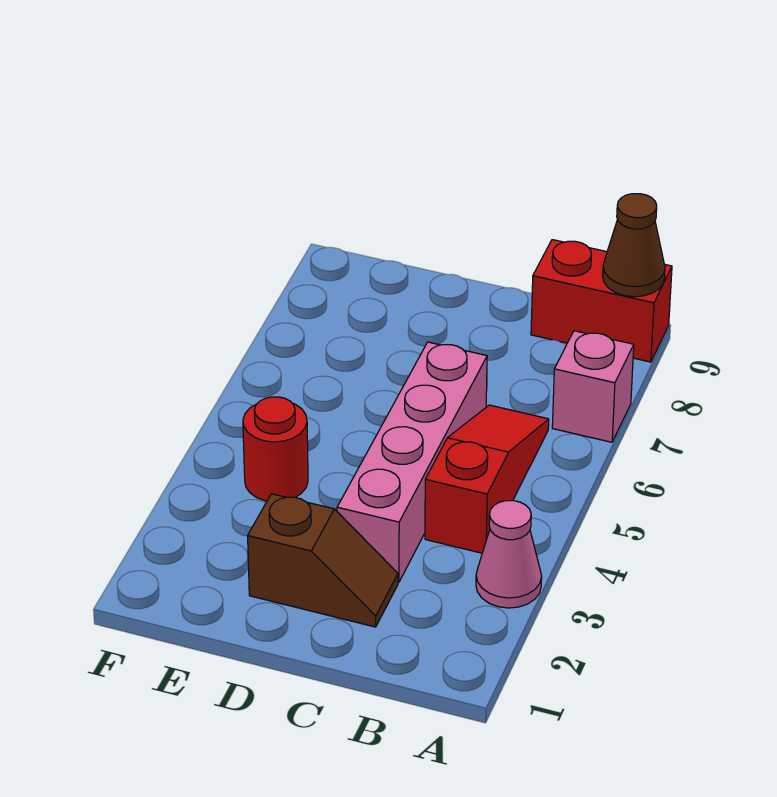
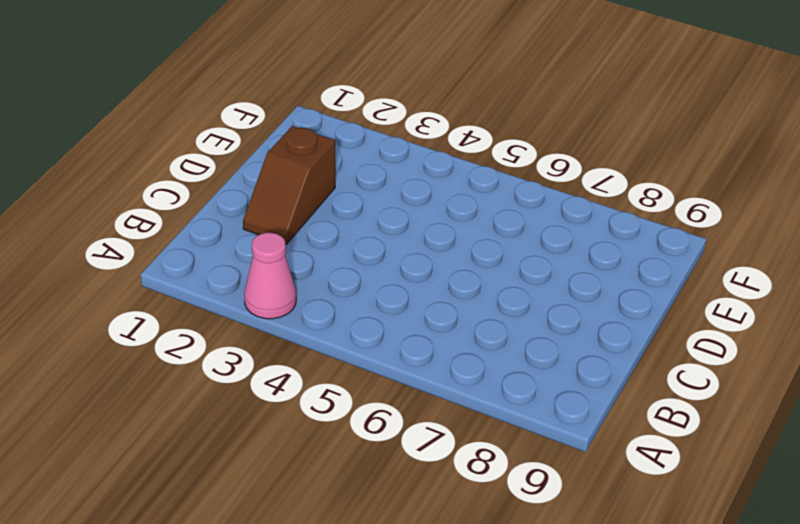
none -> pink 1x1 brick [552,331,634,442]
none -> red 1x2 brick [531,240,672,362]

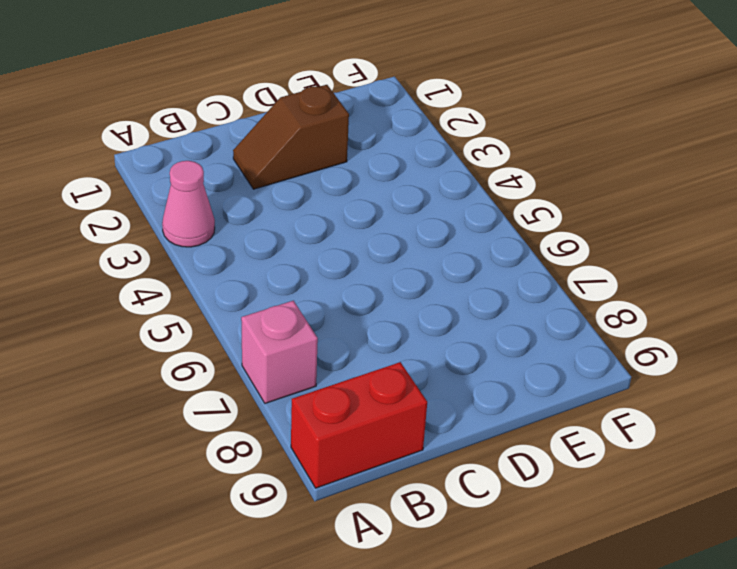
none -> red 1x3 slope [425,405,549,553]
none -> pink 1x4 brick [337,342,487,582]

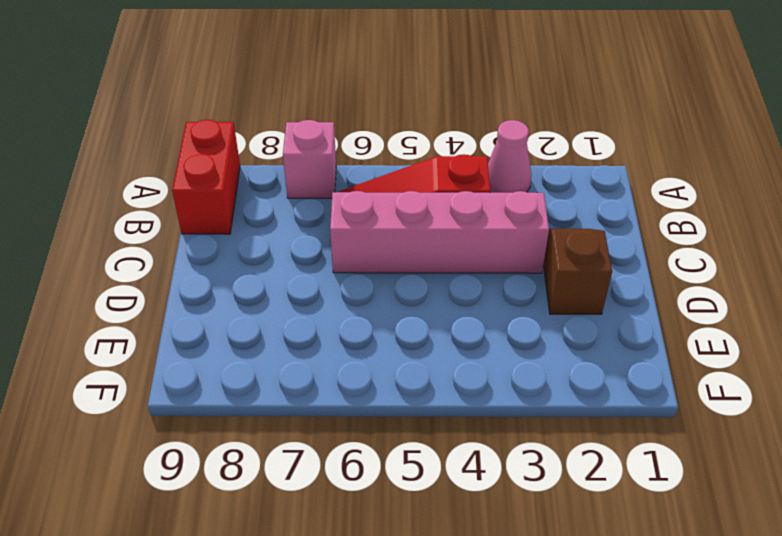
none -> red 1x1 round brick [243,397,308,501]
none -> brown 1x1 cone [603,194,665,297]

